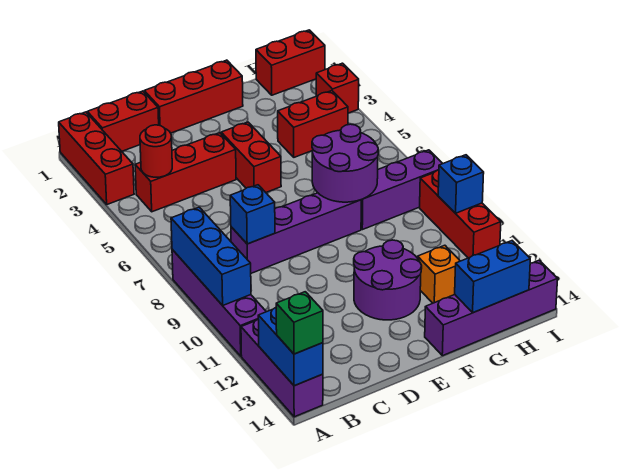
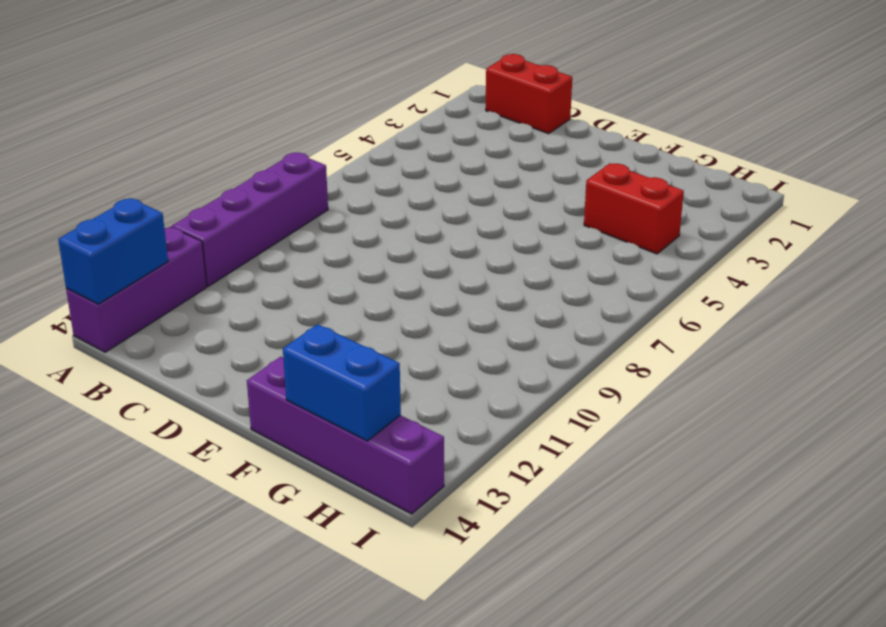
none -> red 1x3 brick [59,112,134,204]
none -> red 1x3 brick [135,133,236,212]
none -> purple 1x4 brick [231,193,361,273]

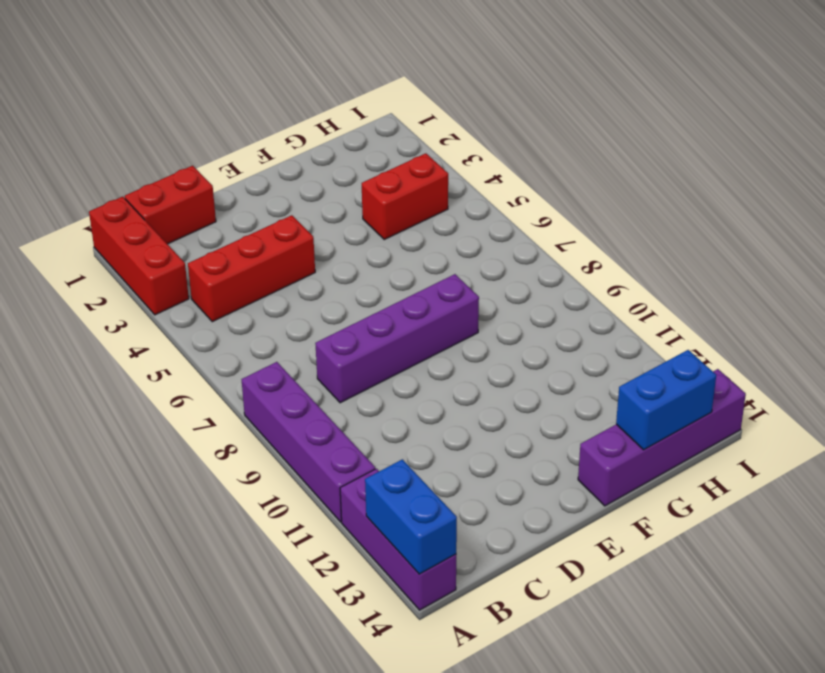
none -> red 1x3 brick [144,60,243,133]
none -> red 1x2 brick [221,122,281,192]
none -> purple 2x2 round brick [354,240,422,320]

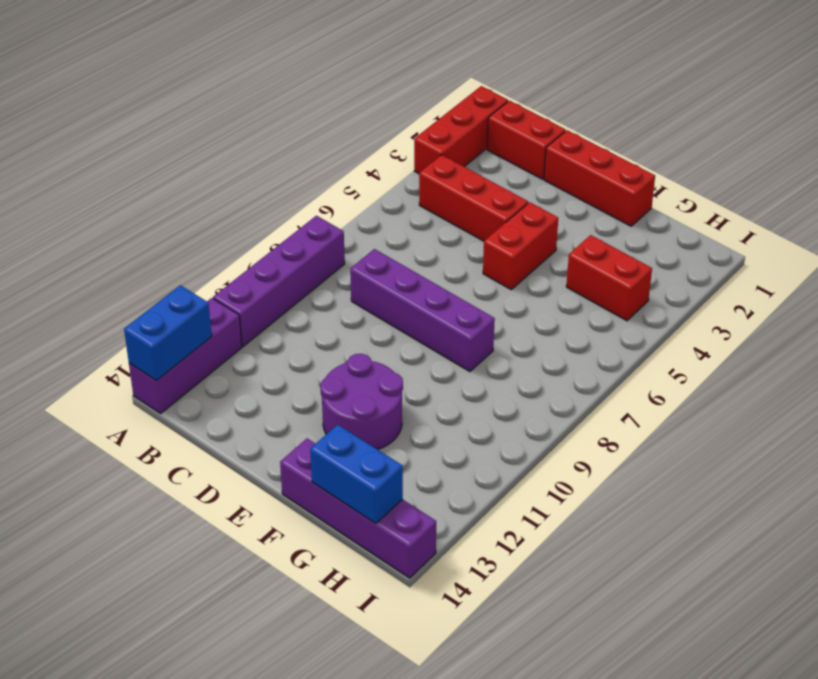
none -> purple 1x3 brick [361,150,443,230]
none -> orange 1x1 brick [418,245,460,303]
none -> red 1x2 brick [256,30,325,95]

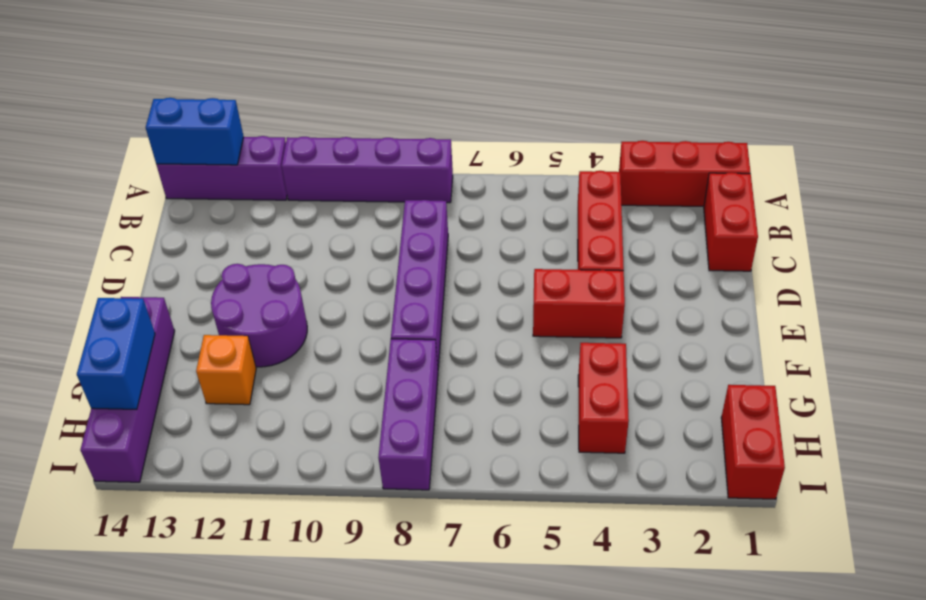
none -> red 1x3 brick [144,60,243,133]
none -> red 1x1 brick [316,63,359,113]
none -> red 1x3 brick [420,170,501,258]

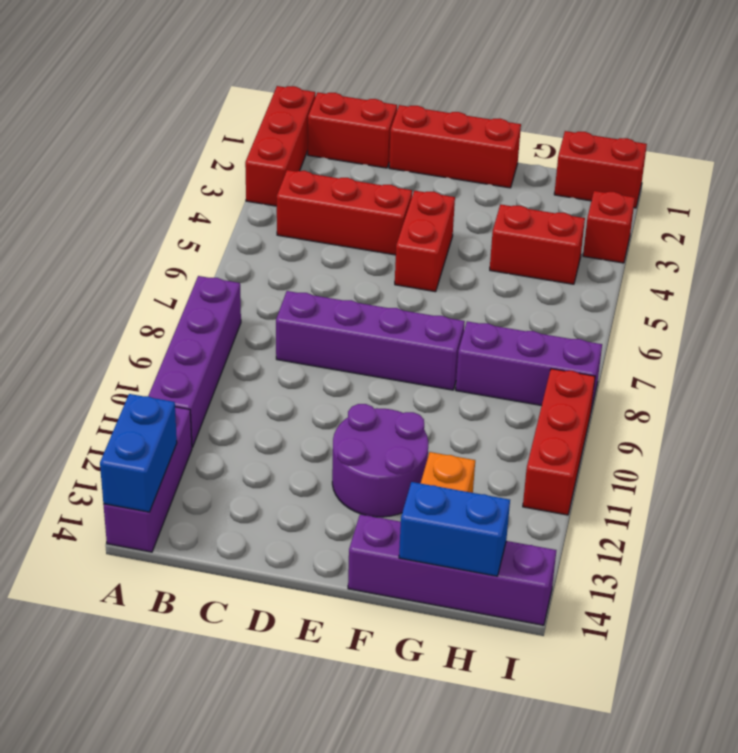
none -> blue 1x3 brick [171,207,251,305]
none -> red 1x1 round brick [140,125,172,177]
none -> blue 1x1 brick [230,185,275,244]

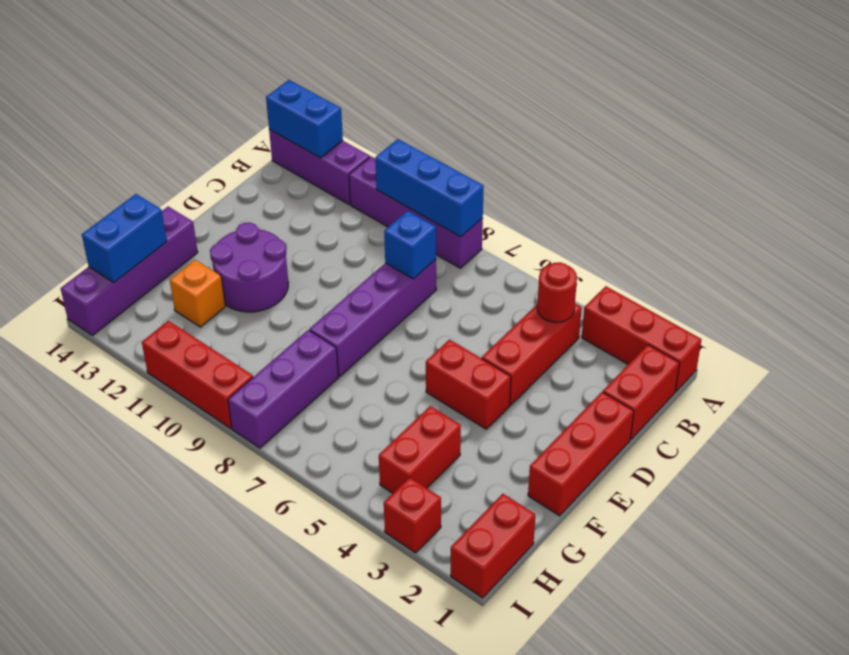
none -> purple 2x2 round brick [312,124,378,202]
none -> blue 1x1 brick [438,155,484,213]
none -> green 1x1 brick [276,292,323,354]

